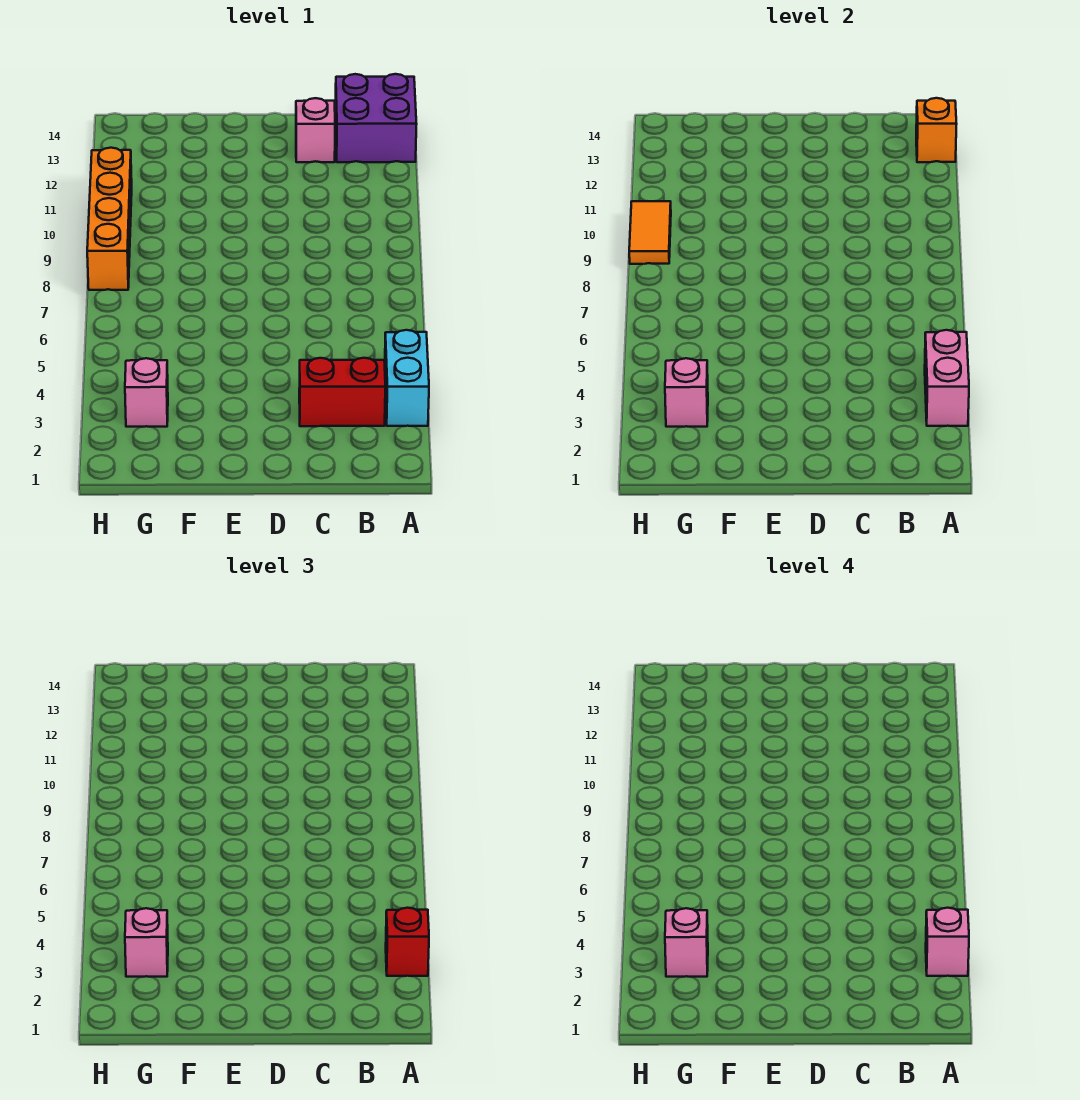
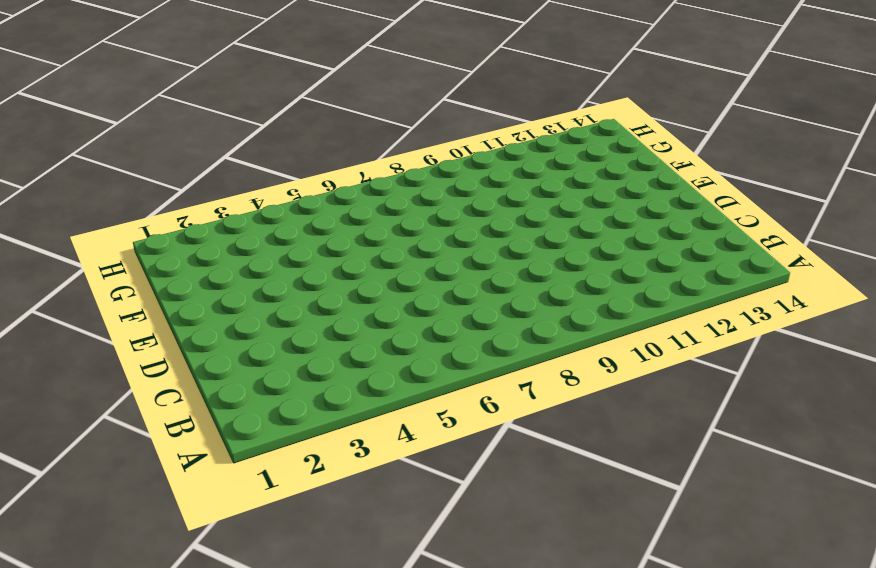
none -> cyan 1x2 brick [385,330,429,426]
none -> purple 2x2 brick [335,74,417,162]
none -> red 1x2 brick [299,358,385,426]

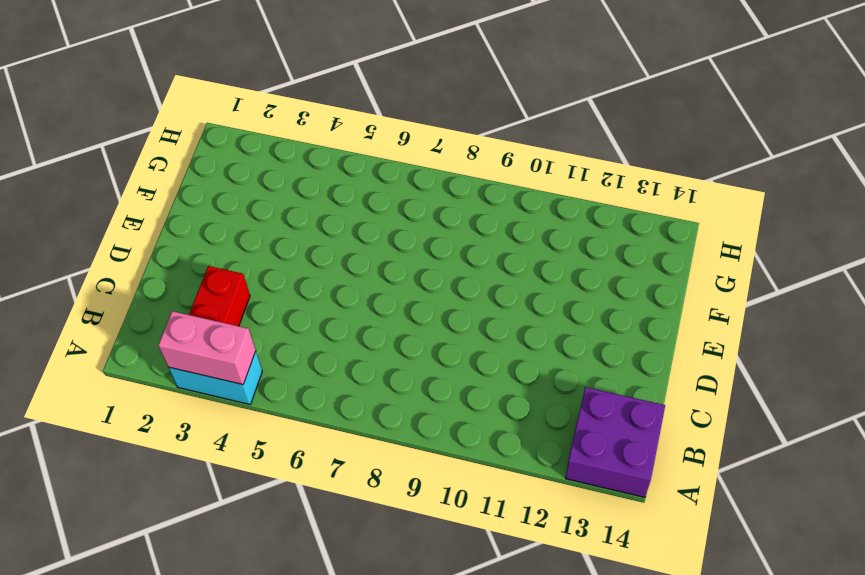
none -> pink 1x1 brick [296,98,335,162]
none -> pink 1x1 brick [125,358,168,427]
none -> orange 1x4 brick [87,148,132,290]

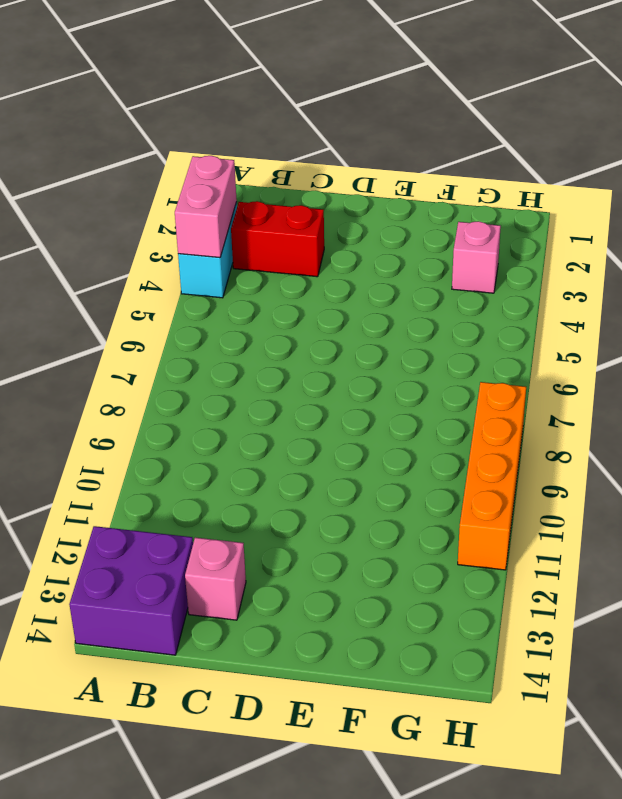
none -> orange 1x1 brick [916,98,957,162]
none -> pink 1x1 brick [665,358,708,427]
none -> orange 1x2 tile [629,201,671,264]

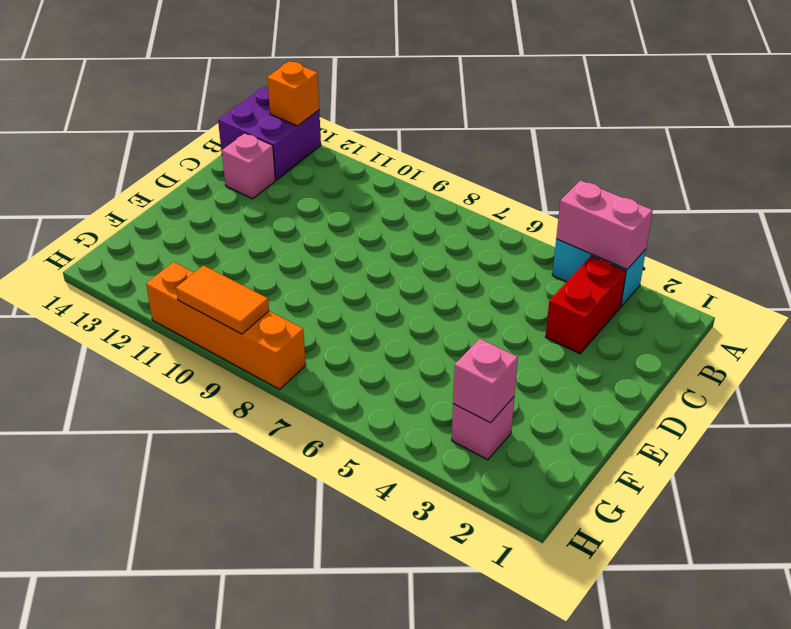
none -> red 1x1 brick [386,908,429,976]
none -> pink 1x1 brick [125,908,168,977]
none -> pink 1x1 brick [926,908,969,976]

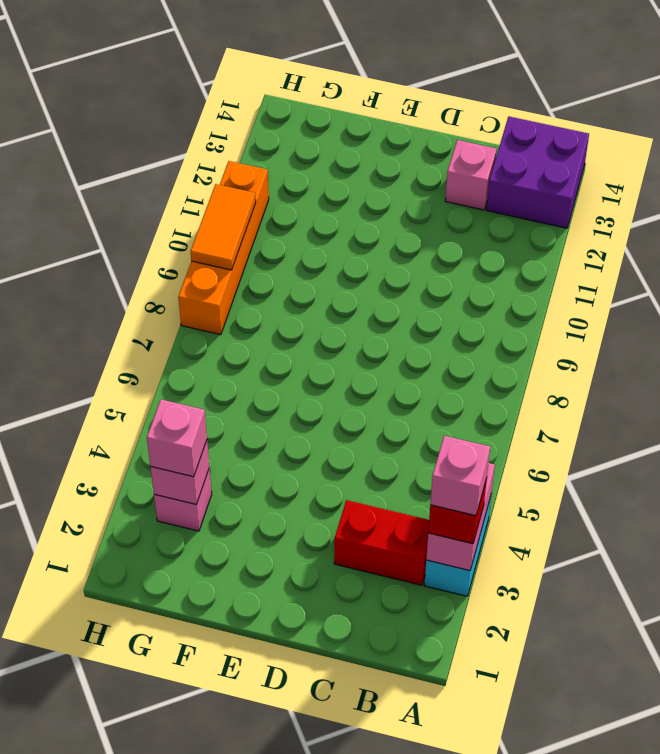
none -> orange 1x1 brick [916,98,957,162]
none -> pink 1x1 brick [665,908,708,977]

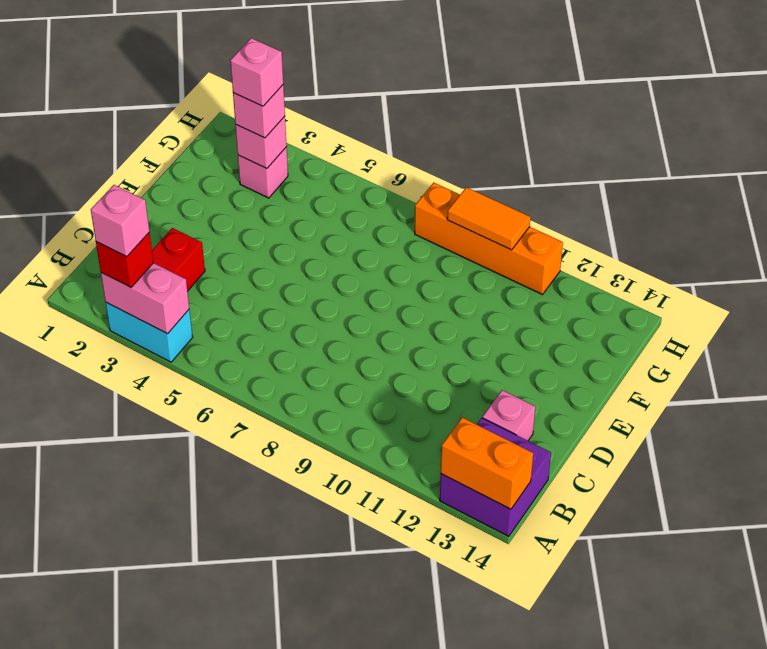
orange 1x2 brick [441,417,533,509] -> orange 1x1 brick [916,98,957,162]

